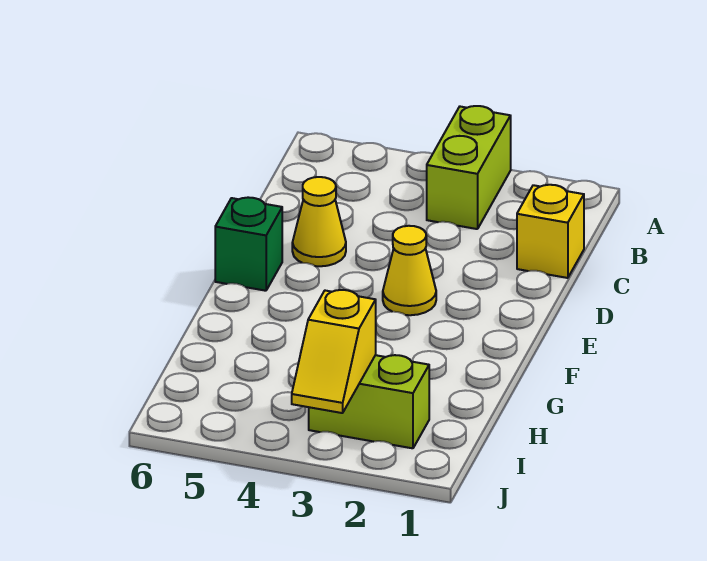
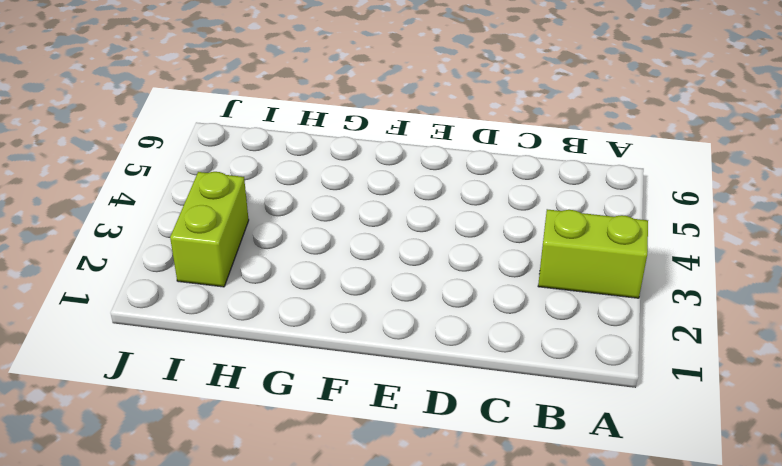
none -> yellow 1x1 brick [517,185,584,278]
none -> yellow 1x1 cone [292,177,346,266]

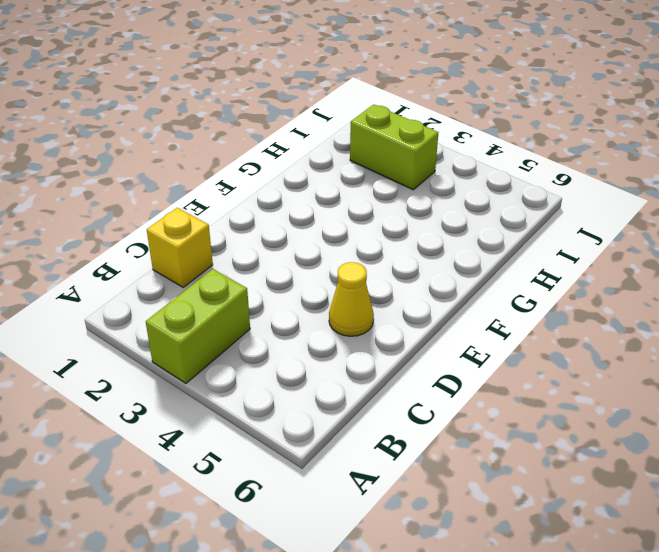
none -> yellow 1x1 cone [383,226,436,315]
none -> green 1x1 brick [215,197,282,291]

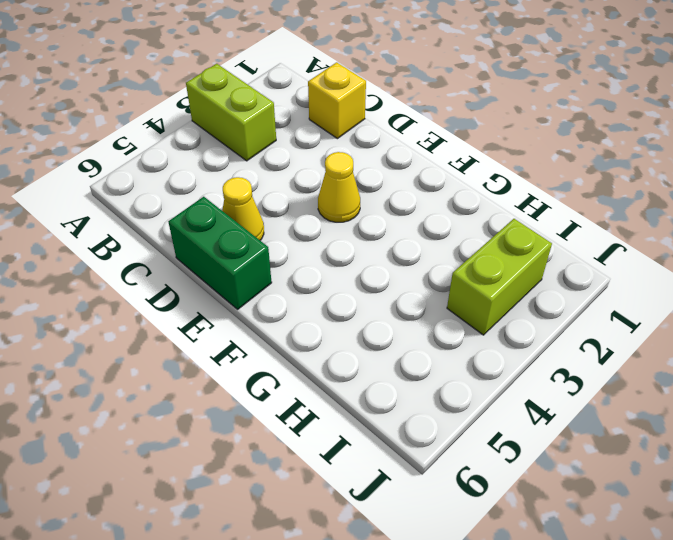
green 1x2 brick [168,197,272,309] -> green 1x1 brick [215,197,282,291]
none -> yellow 1x2 slope [292,290,376,413]

